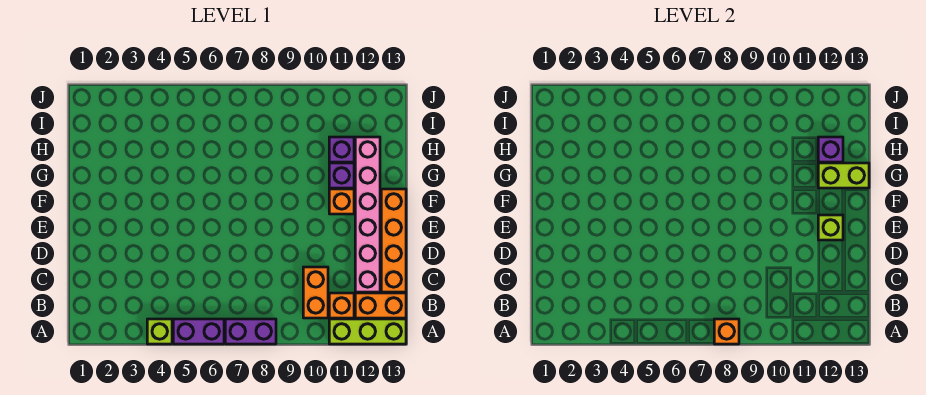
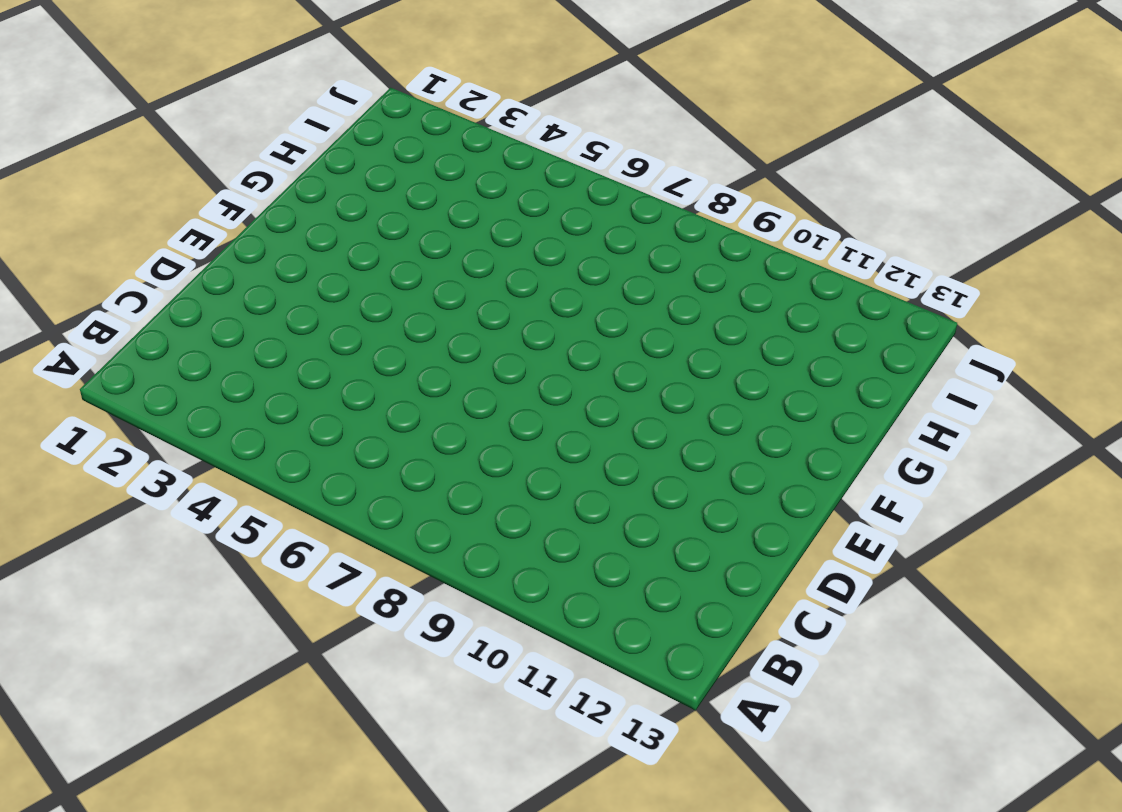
none -> lime 1x1 brick [147,319,172,344]
none -> purple 1x2 brick [173,319,224,344]
none -> purple 1x2 brick [225,319,276,344]

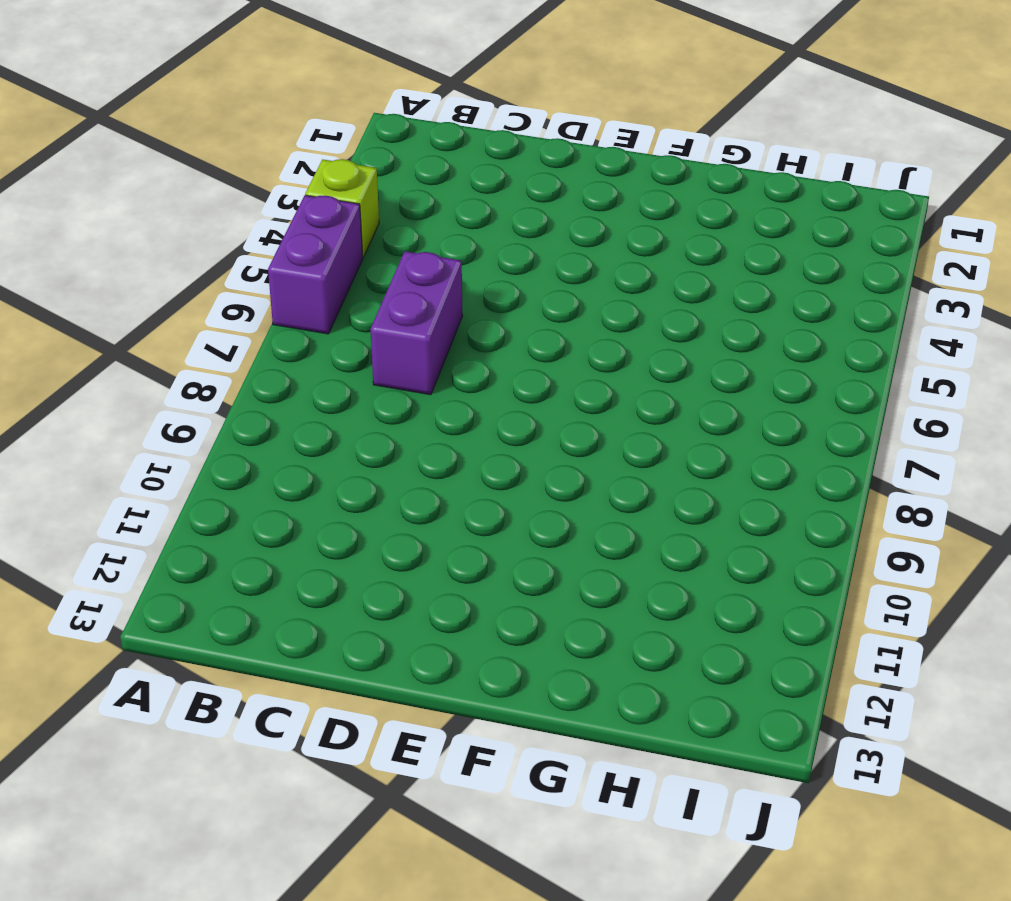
purple 1x2 brick [371,251,462,395] -> purple 1x2 brick moved to [225,319,276,344]
none -> lime 1x3 brick [329,319,406,344]
none -> orange 1x2 brick [303,267,328,318]
none -> orange 1x1 brick [329,293,354,318]

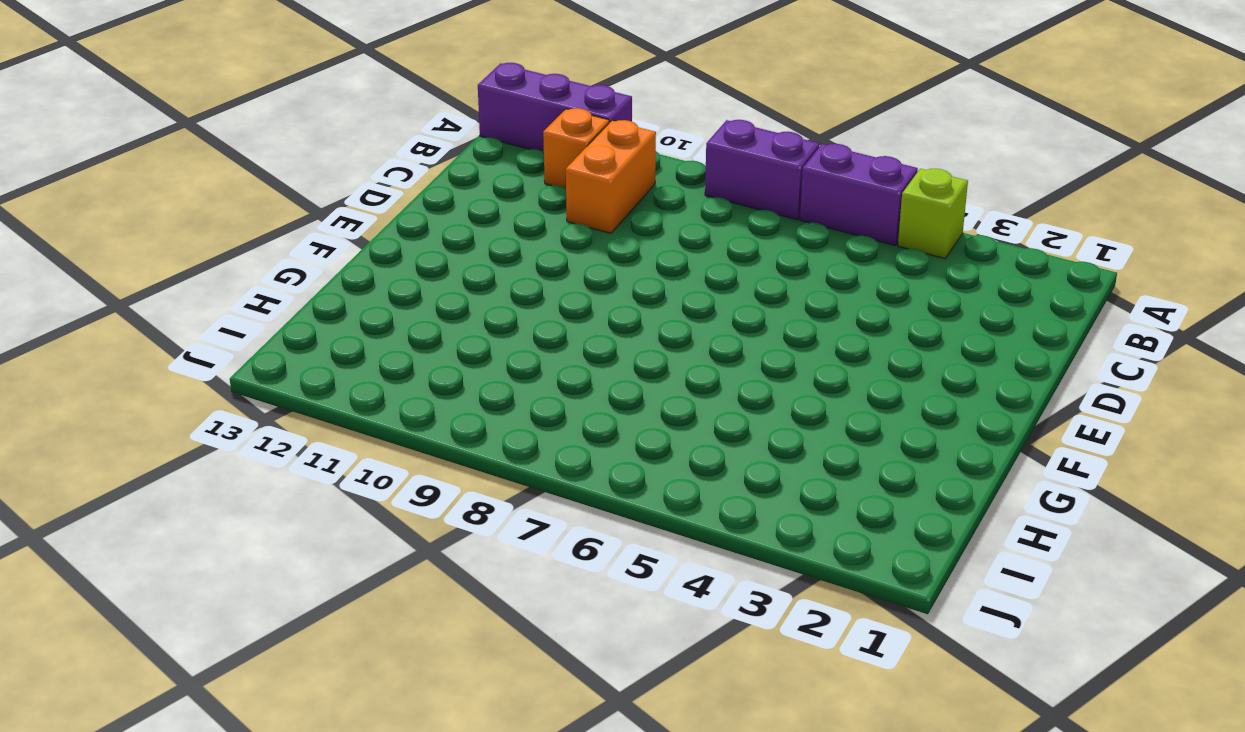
purple 1x3 brick [478,63,632,152] -> lime 1x3 brick [329,319,406,344]
none -> orange 1x2 brick [355,293,406,318]
none -> pink 1x6 brick [355,137,380,292]
none -> orange 1x4 brick [381,189,406,292]

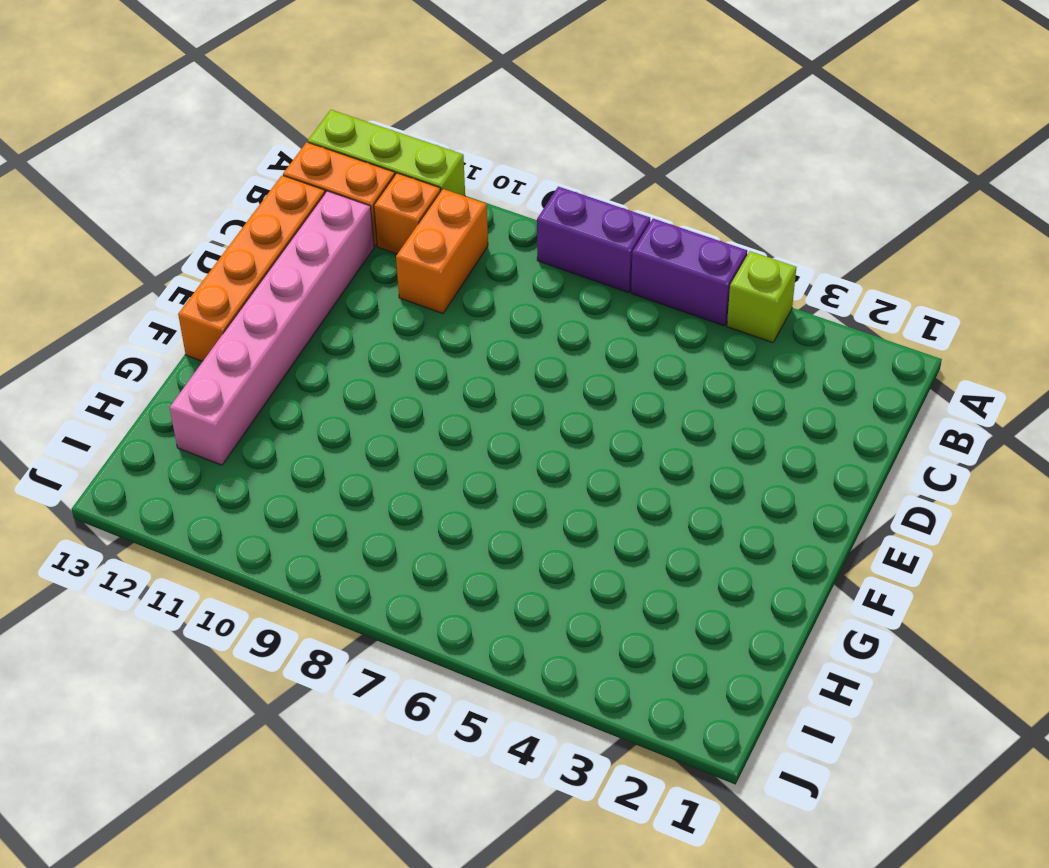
none -> orange 1x1 brick [329,189,354,214]
none -> purple 1x1 brick [329,163,354,188]
none -> purple 1x1 brick [329,137,354,162]

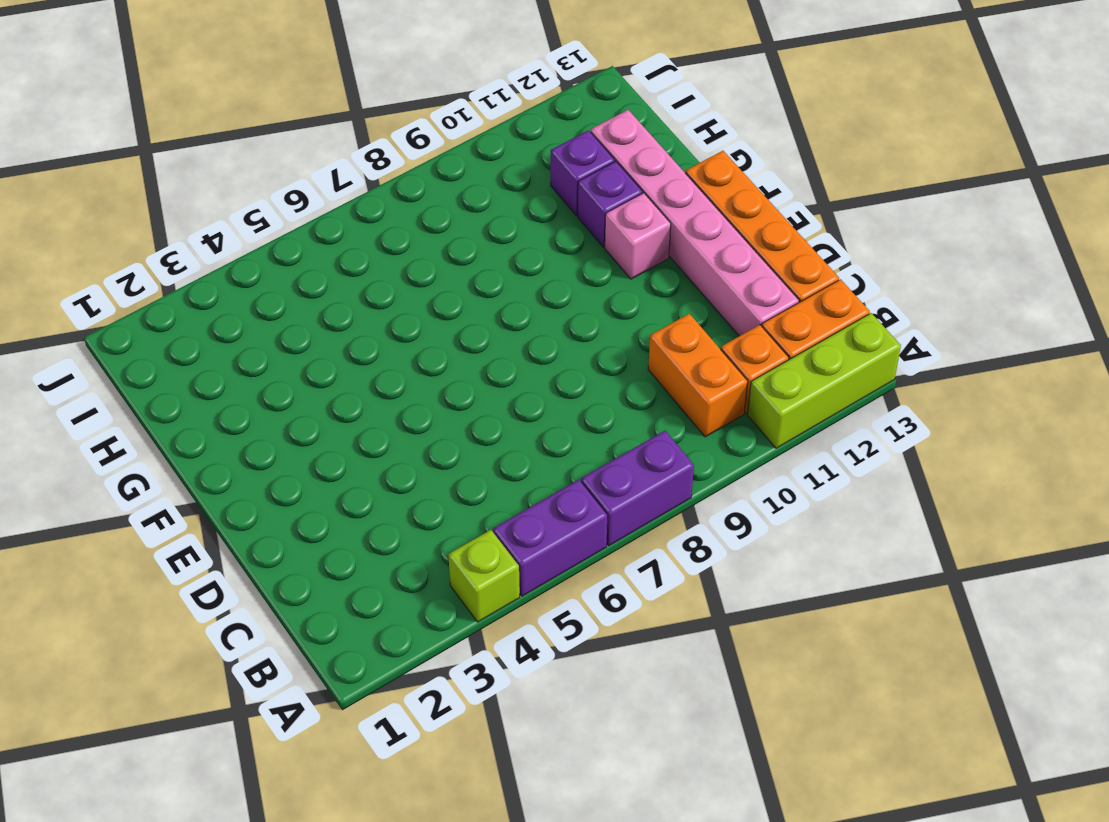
pink 1x1 brick [605,193,671,279] -> orange 1x1 brick [329,189,354,214]
none -> orange 1x1 brick [714,319,739,344]
none -> lime 1x1 brick [818,215,843,240]
none -> lime 1x2 brick [818,163,869,188]

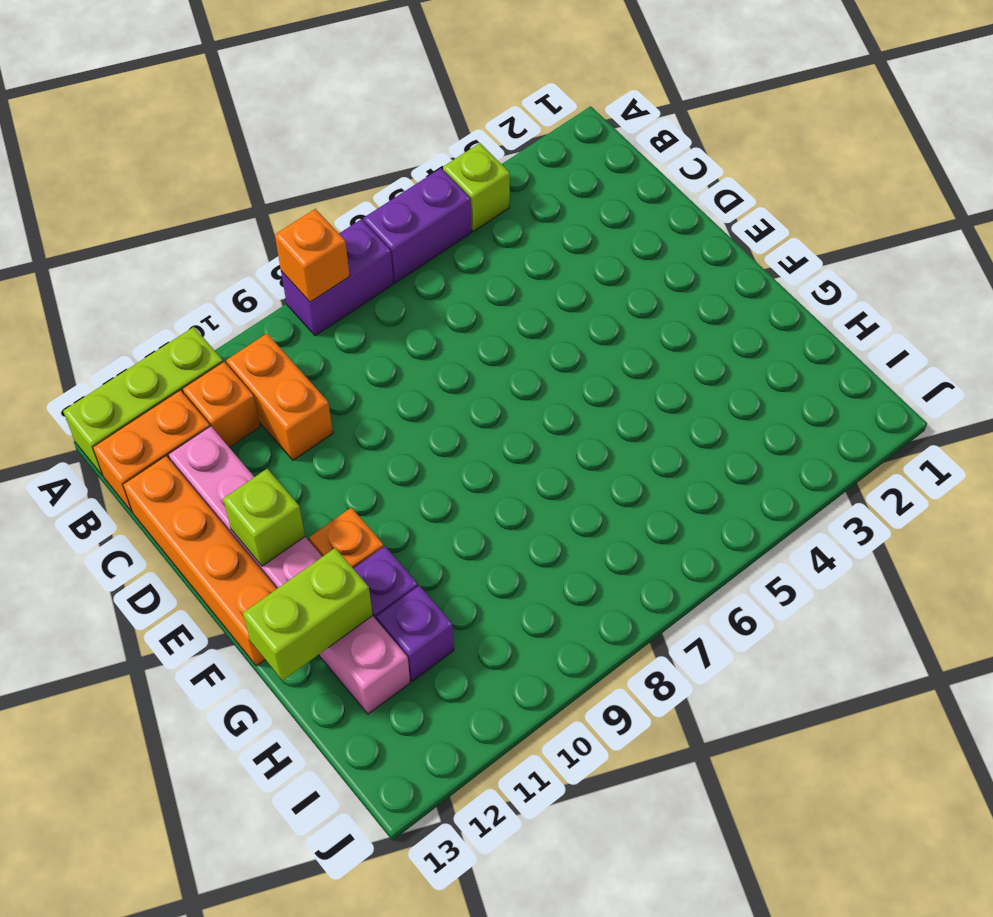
none -> purple 1x1 brick [818,137,843,162]

